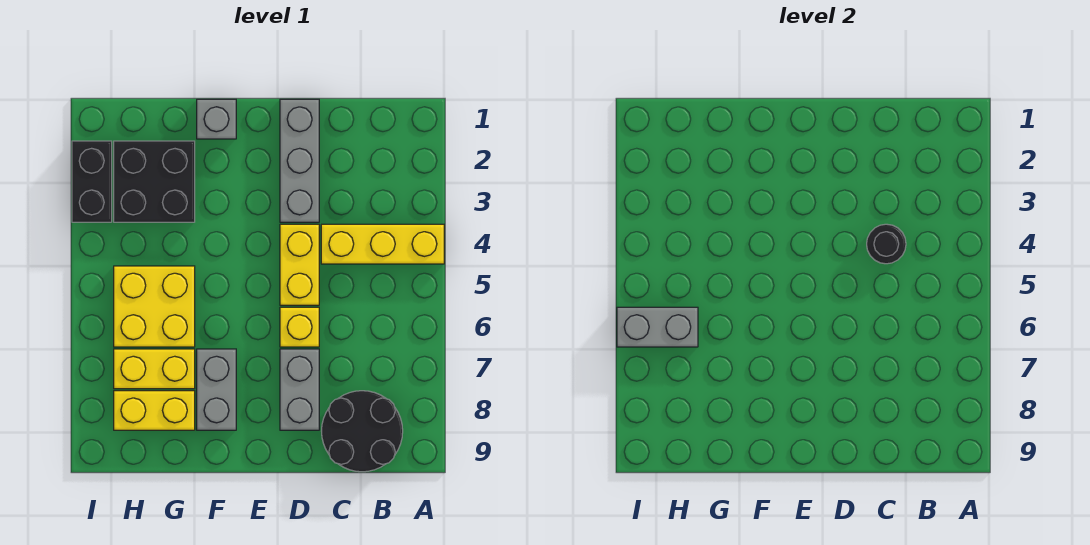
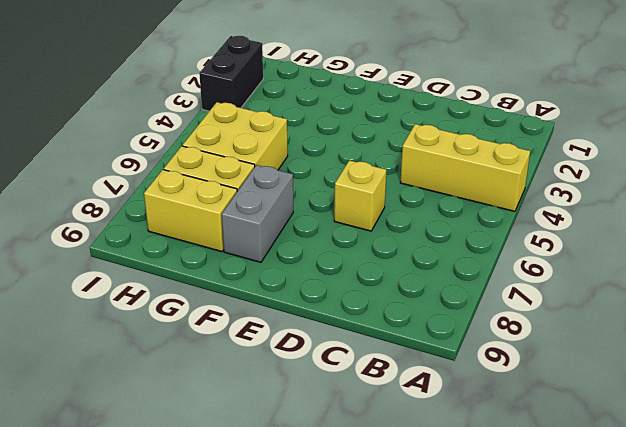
none -> black 2x2 round brick [322,391,403,472]
none -> grey 1x3 brick [280,99,319,222]
none -> yellow 1x2 brick [280,224,319,305]

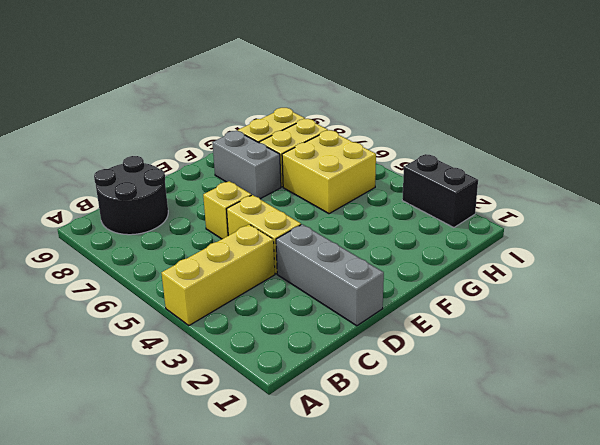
none -> grey 1x2 brick [280,349,319,430]
none -> grey 1x1 brick [197,99,236,139]
none -> black 2x2 brick [114,141,195,222]

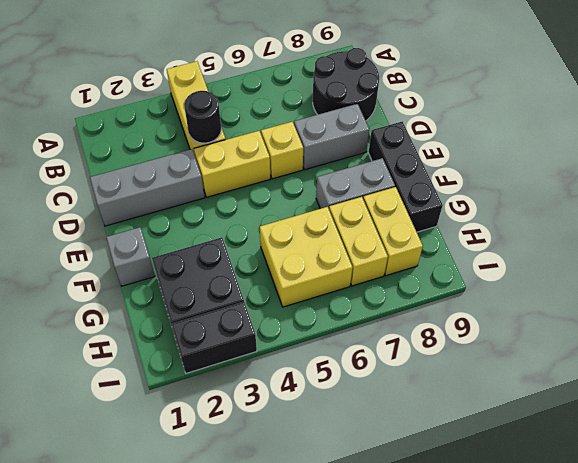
black 1x3 brick [369,122,443,232] -> none
none -> grey 1x2 brick [617,307,698,347]

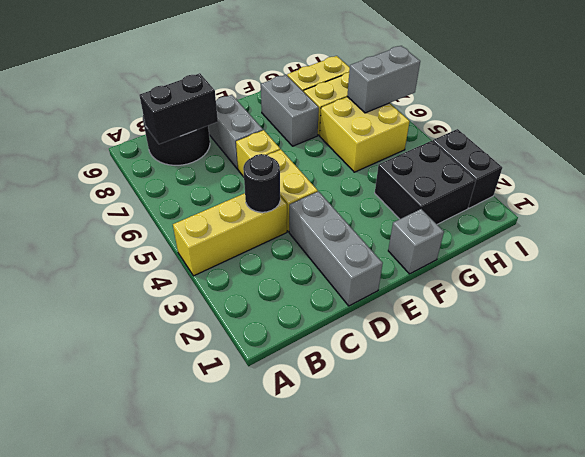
black 1x2 brick [139,73,218,144] -> none

